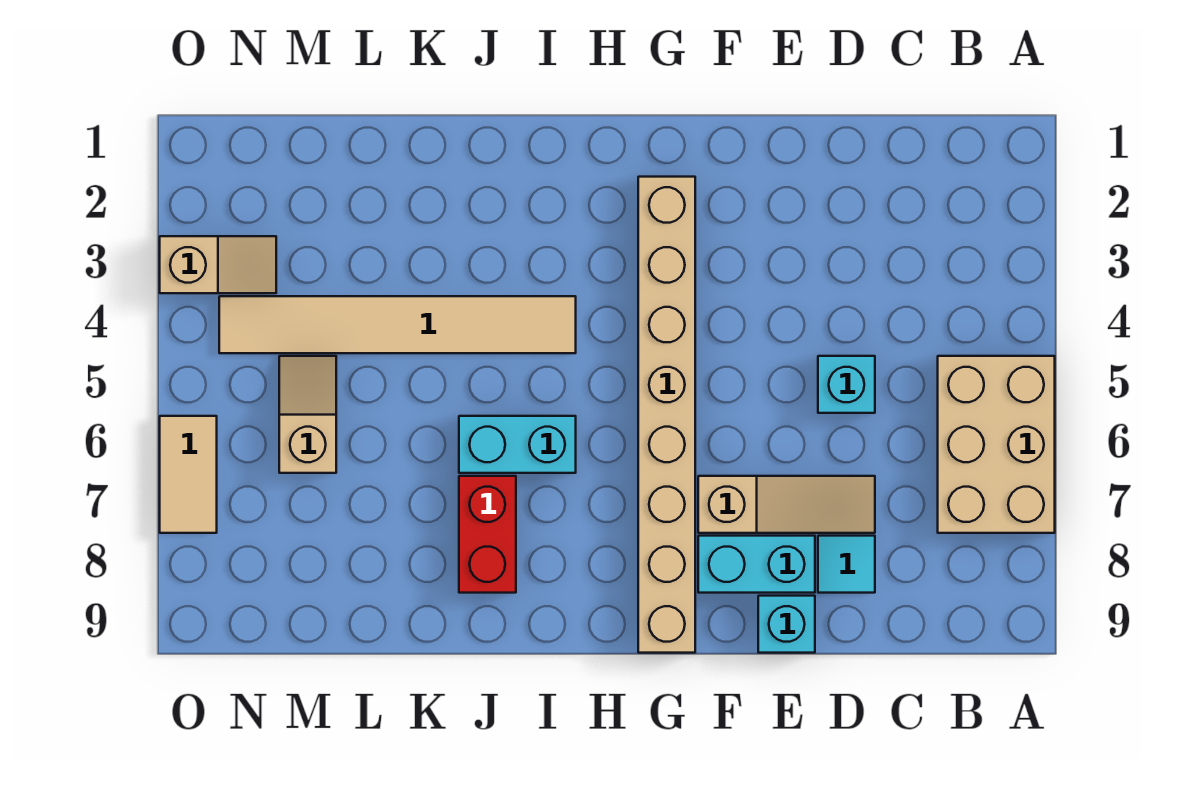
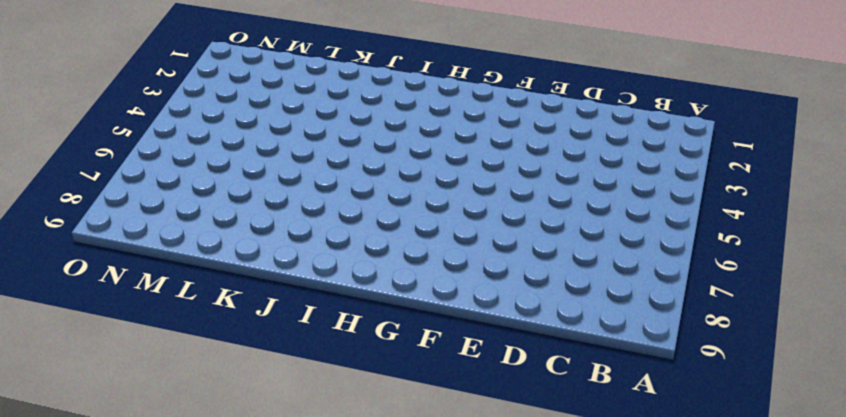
none -> tan 2x3 brick [938,356,1055,533]
none -> cyan 1x1 brick [818,356,875,413]
none -> tan 1x3 slope [698,476,875,533]

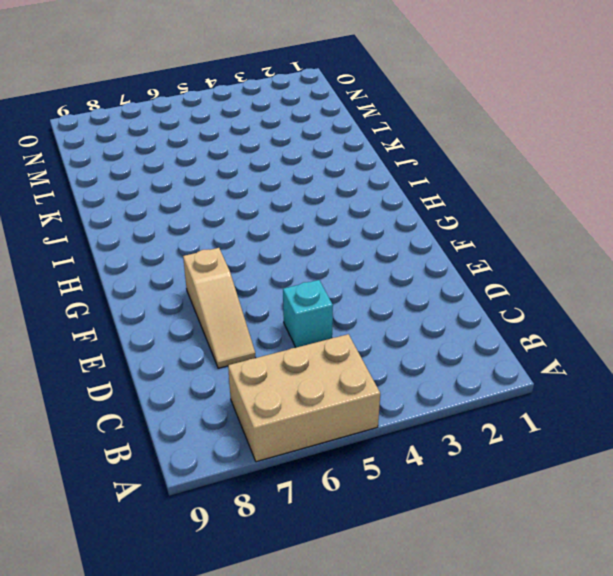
none -> cyan 1x1 tile [818,536,875,593]
none -> cyan 1x2 brick [698,536,815,593]
none -> cyan 1x1 brick [758,596,815,653]

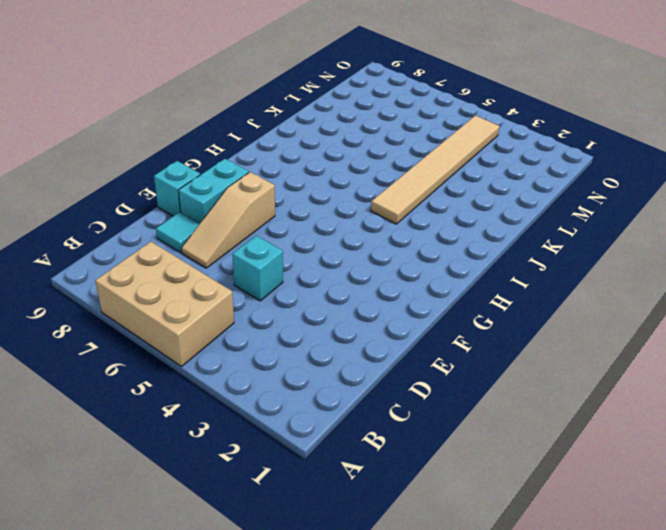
none -> tan 1x8 brick [638,177,695,653]
none -> cyan 1x2 brick [459,416,576,473]
none -> red 1x2 brick [459,476,516,593]

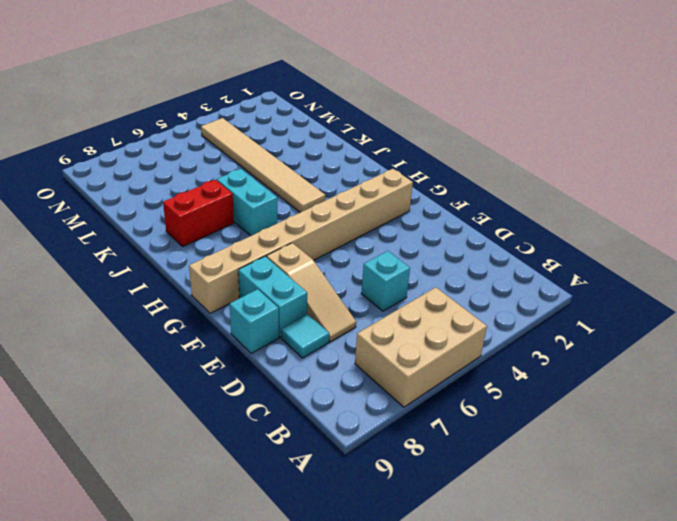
none -> tan 1x2 slope [279,356,336,473]
none -> tan 1x2 slope [160,236,276,293]
none -> tan 1x2 tile [160,416,217,533]

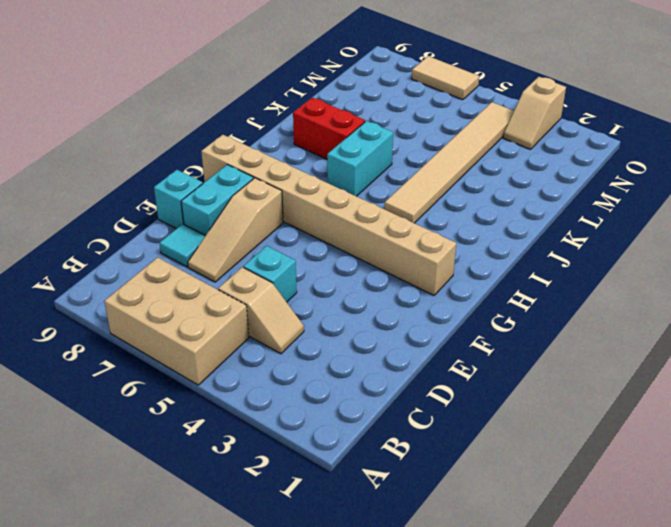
tan 1x2 slope [218,267,304,354] -> tan 1x2 slope moved to [279,356,336,473]

